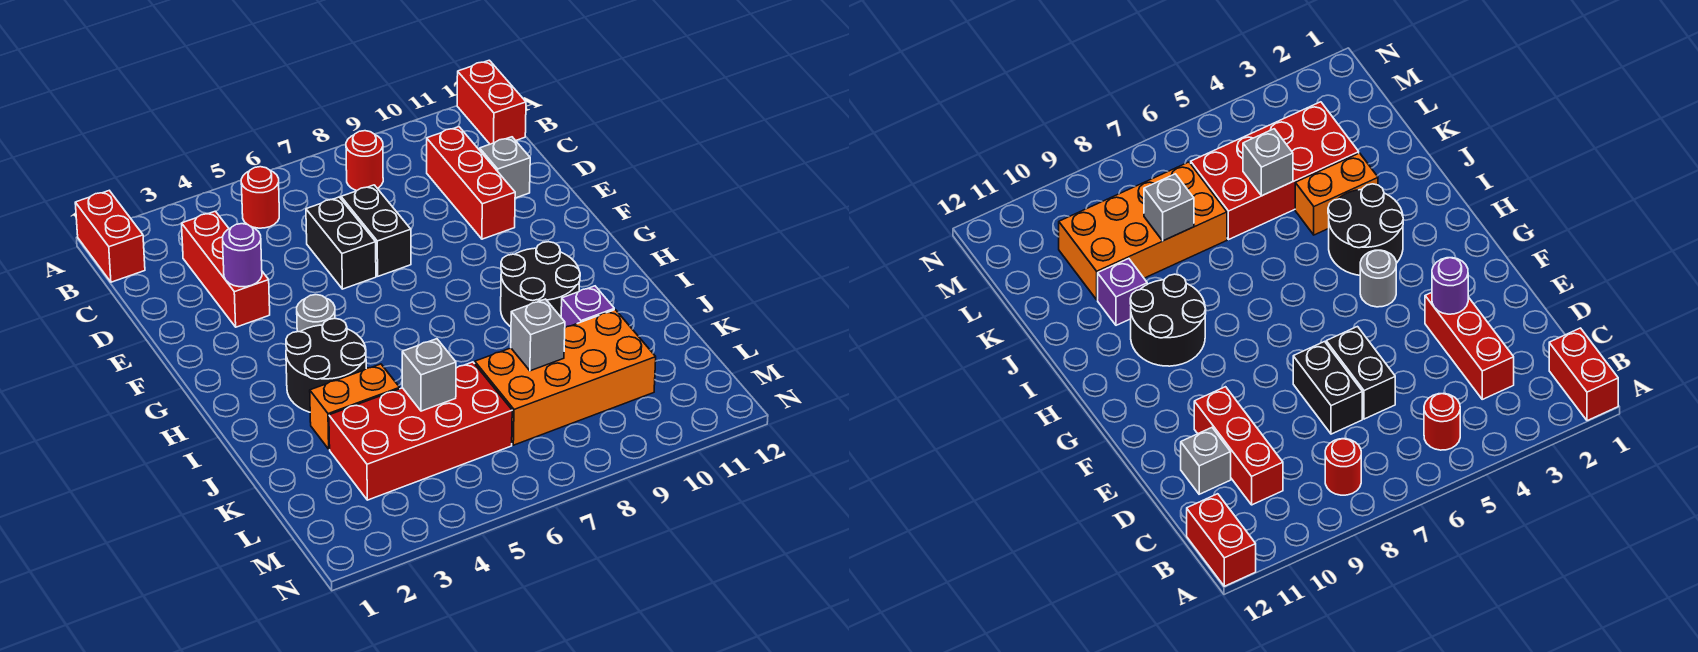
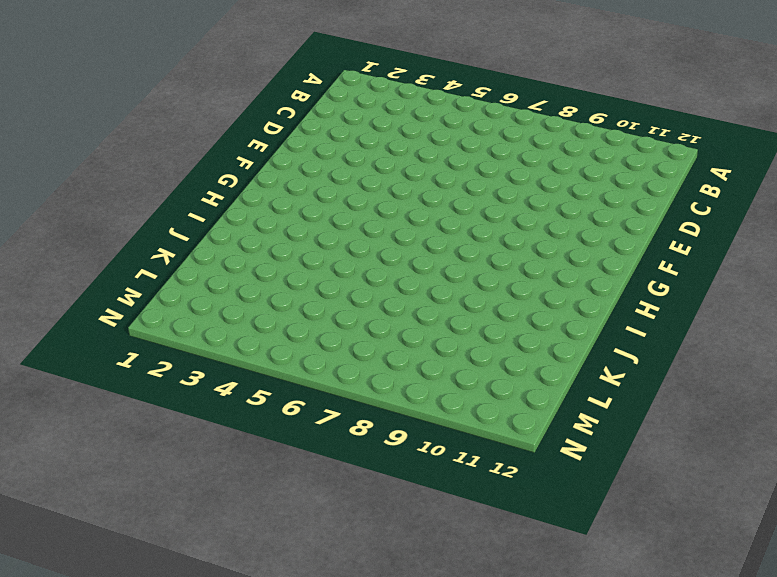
none -> red 1x2 brick [75,191,145,282]
none -> red 1x2 brick [457,60,526,144]
none -> red 1x1 round brick [241,167,279,228]

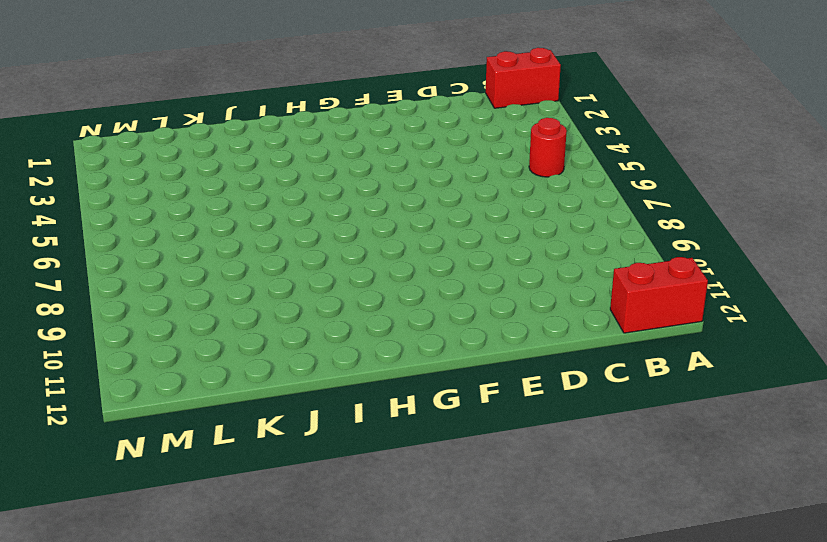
none -> red 1x1 round brick [346,131,383,191]
none -> red 1x3 brick [182,211,270,327]
none -> red 1x3 brick [427,127,515,239]

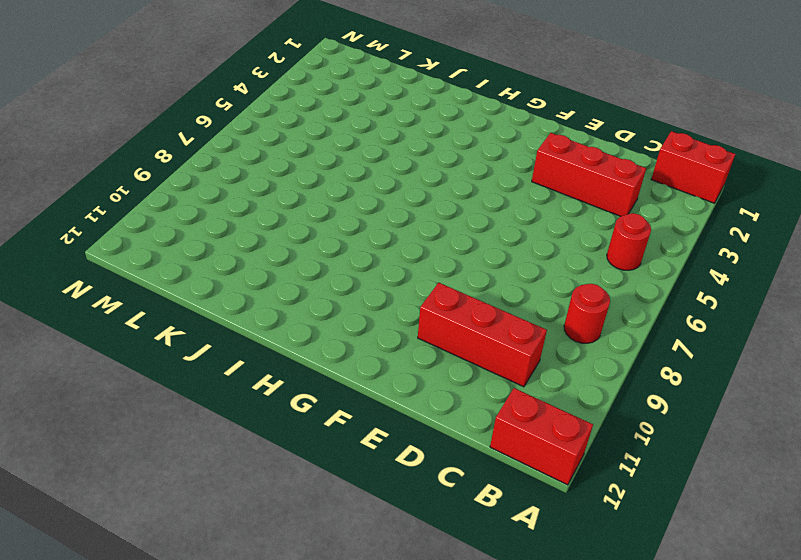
none -> black 1x2 brick [306,197,376,289]
none -> black 1x2 brick [341,185,411,276]
none -> grey 1x1 brick [480,137,530,198]

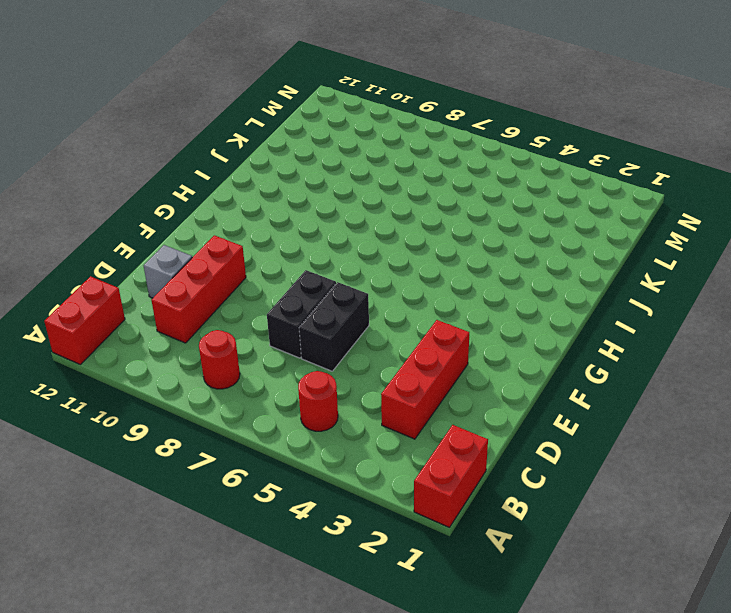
none -> grey 1x1 round brick [297,295,335,332]
none -> black 2x2 round brick [286,319,366,412]
none -> black 2x2 round brick [501,242,580,327]

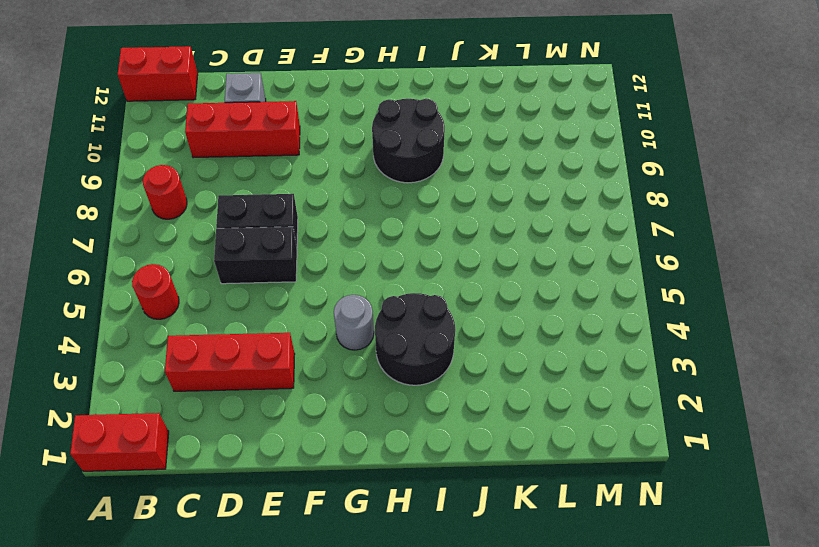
none -> orange 1x2 brick [310,364,400,449]
none -> purple 1x1 brick [561,286,614,328]
none -> red 2x4 brick [329,362,512,500]

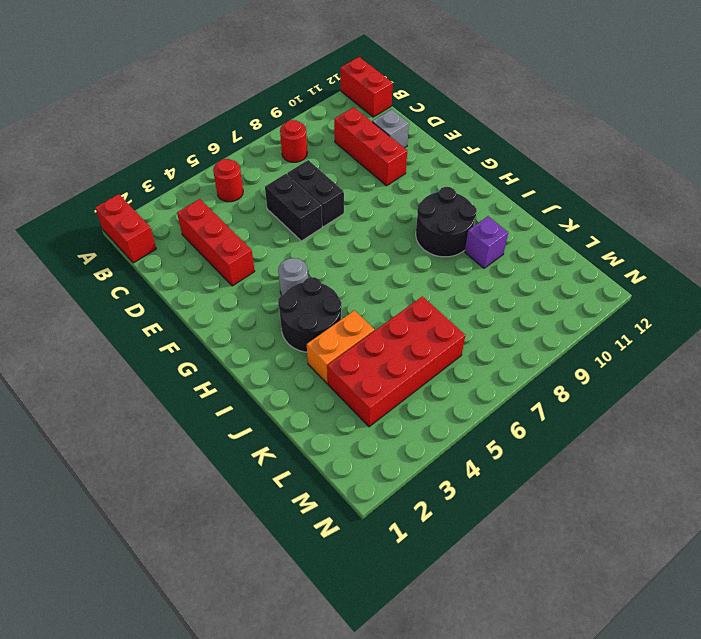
none -> orange 2x4 brick [475,310,656,445]
none -> purple 1x1 round brick [223,224,262,287]
none -> grey 1x1 brick [402,339,456,411]

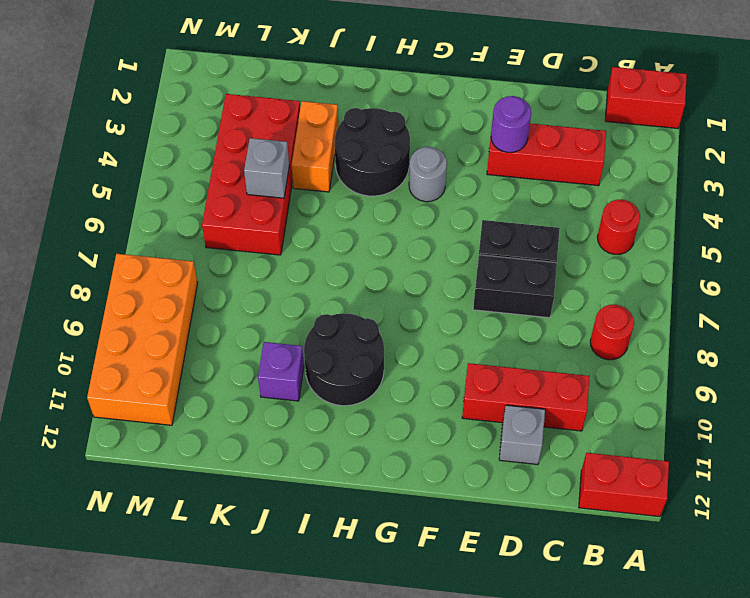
orange 2x4 brick [87,254,198,425] -> orange 2x4 brick moved to [475,310,656,445]
none -> grey 1x1 brick [511,299,565,371]

